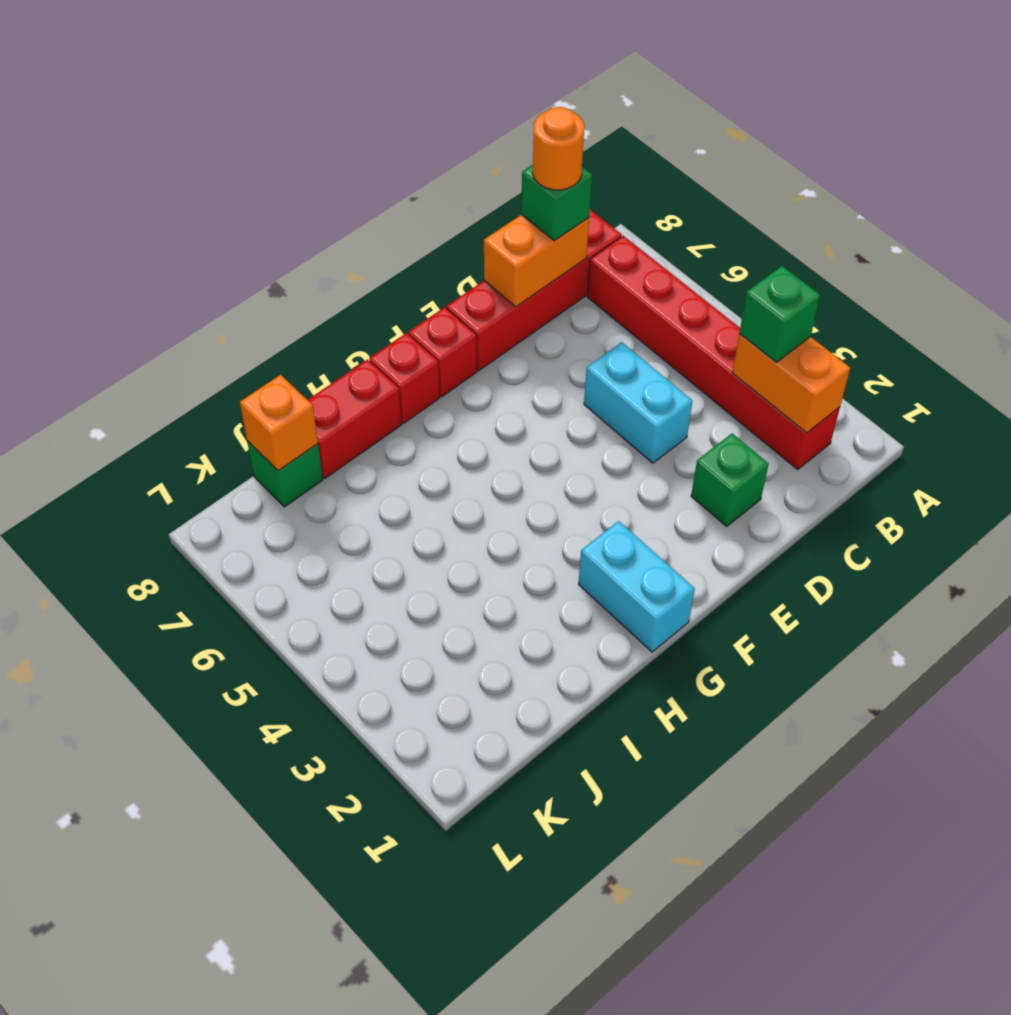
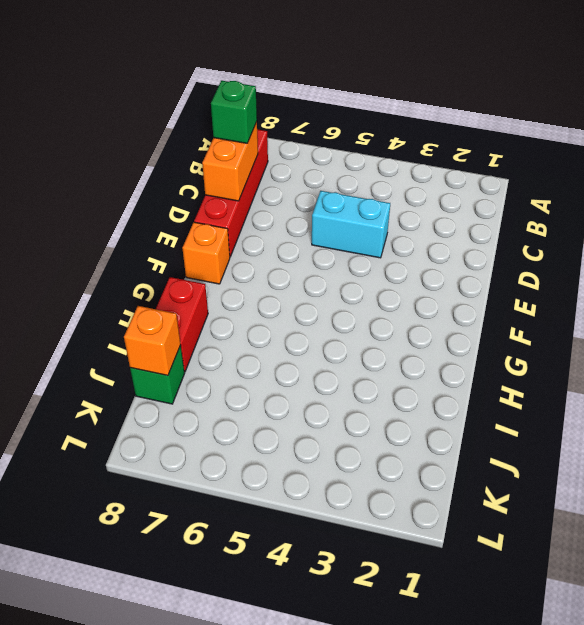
orange 1x1 brick [182,222,230,284] -> red 1x1 brick [408,307,477,397]
none -> red 1x6 brick [587,236,840,470]
none -> green 1x1 brick [691,434,769,526]
none -> cyan 1x2 brick [579,521,695,652]

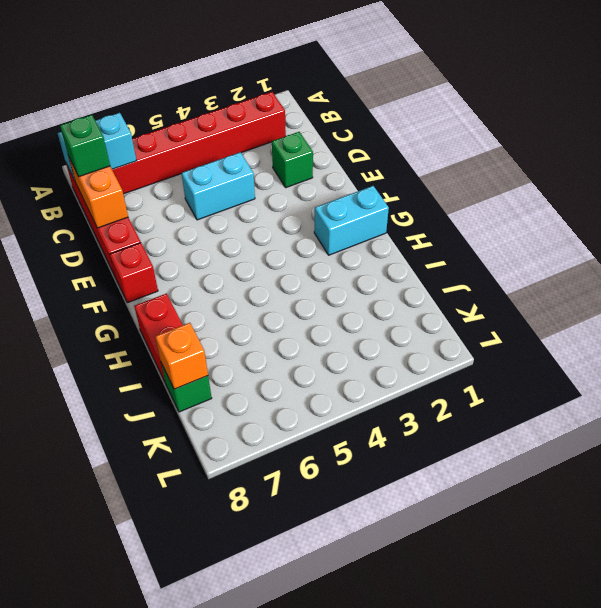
cyan 1x2 brick [58,113,136,180] -> none
none -> red 1x1 brick [369,333,440,423]
none -> orange 1x2 brick [732,334,850,433]
none -> green 1x1 brick [739,266,820,362]

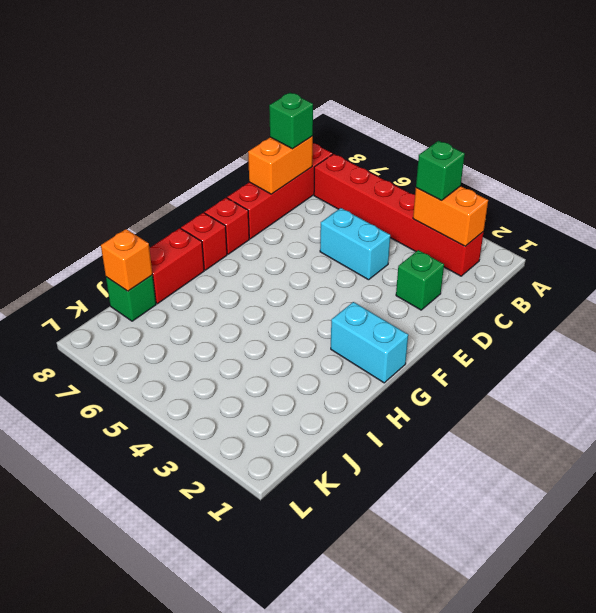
none -> orange 1x1 round brick [533,107,584,190]

